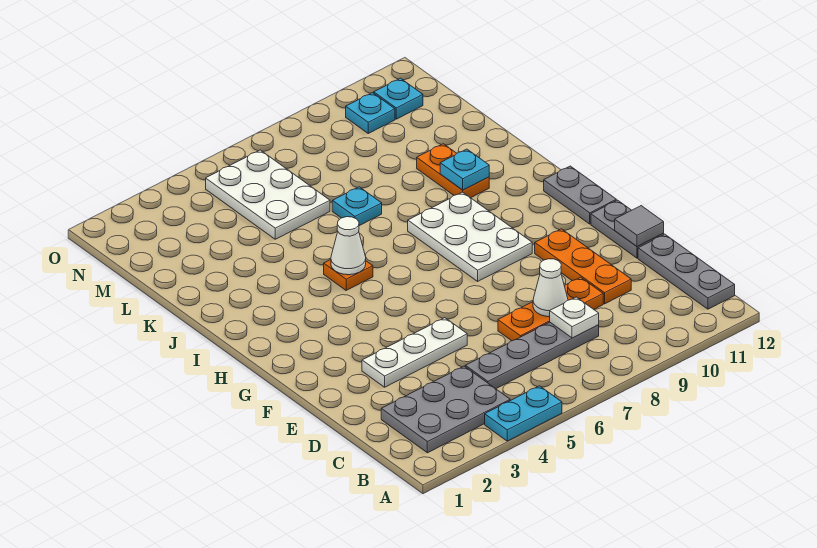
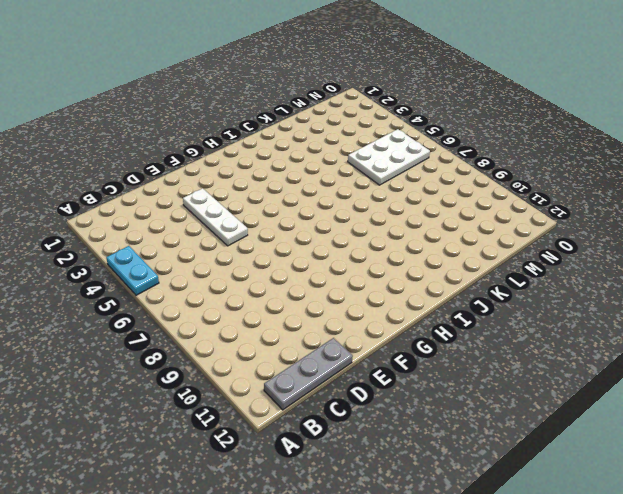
none -> grey 2x3 plate [381,366,510,453]
none -> grey 1x4 plate [465,322,599,389]
none -> orange 1x3 plate [498,277,603,341]

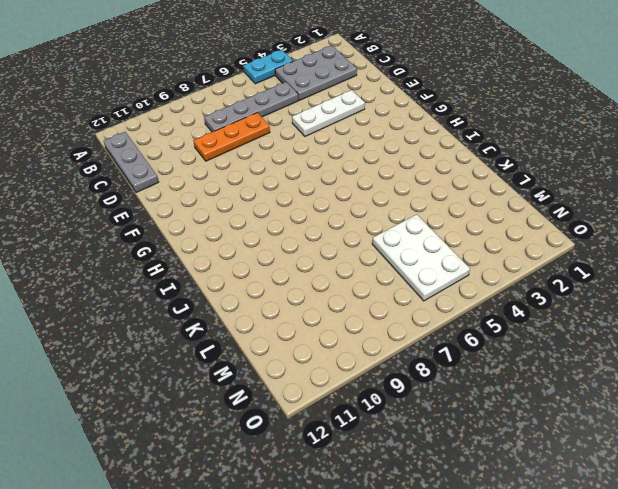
none -> orange 1x3 plate [535,229,631,304]
none -> grey 1x2 plate [591,200,664,258]
none -> white 2x3 plate [408,192,532,281]

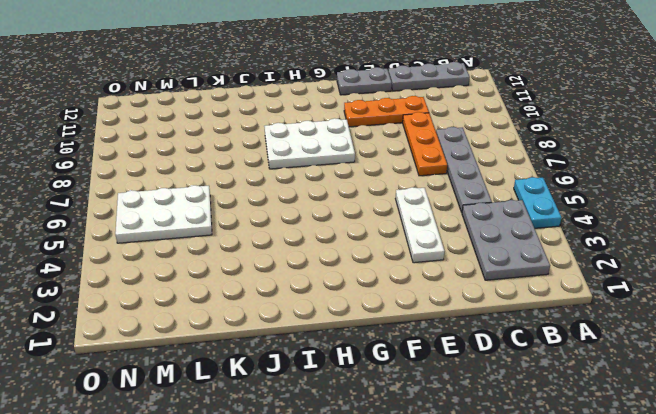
none -> grey 1x2 plate [544,166,616,224]
none -> orange 1x1 plate [324,260,373,290]
none -> orange 1x2 plate [417,144,489,198]

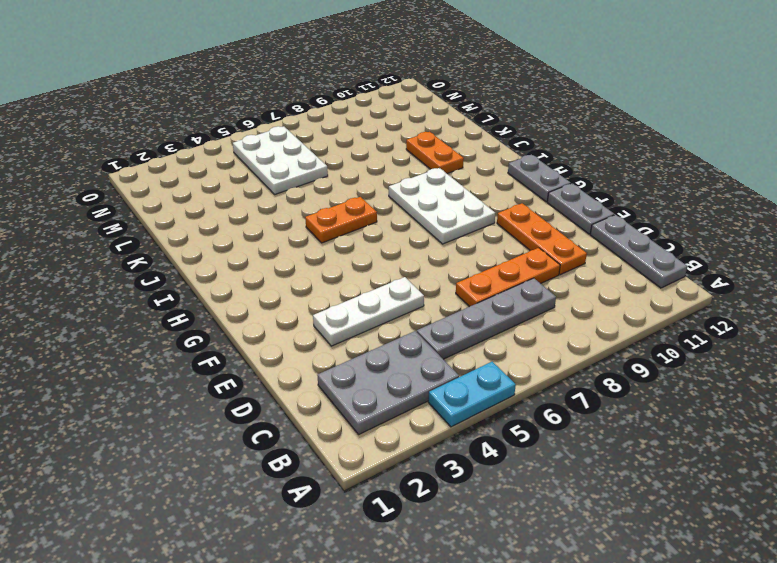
orange 1x2 plate [305,197,377,243] -> orange 1x1 plate [324,260,373,290]
none -> cyan 1x1 plate [332,187,382,226]
none -> cyan 1x1 plate [346,93,395,133]
none -> cyan 1x1 plate [374,78,423,119]

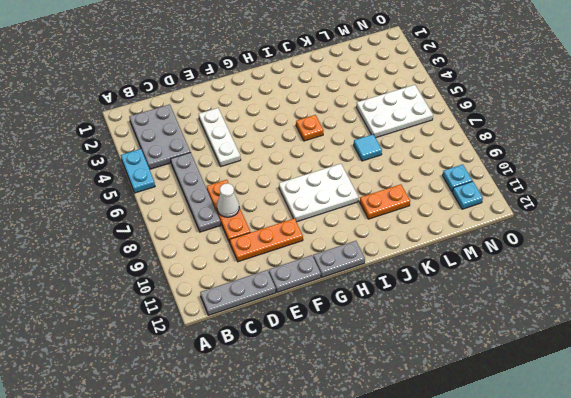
cyan 1x1 tile [354,134,382,161] -> cyan 1x1 plate [332,187,382,226]
none -> white 1x1 plate [550,297,599,338]
none -> grey 1x1 tile [615,206,664,247]
none -> white 1x1 cone [331,217,366,275]

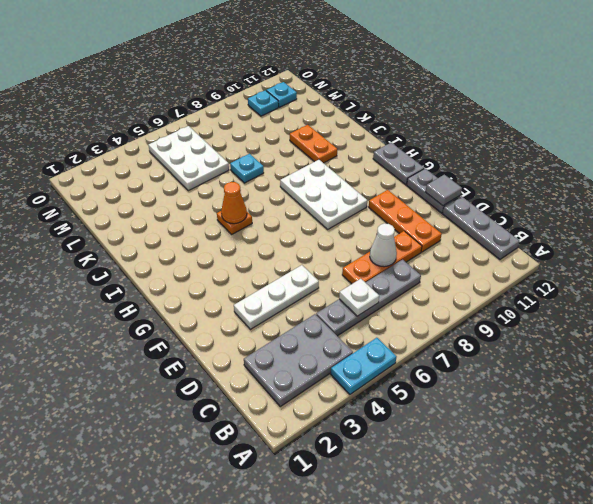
white 1x1 plate [339,279,379,316] -> white 1x1 plate moved to [550,297,599,338]
orange 1x1 cone [221,182,247,224] -> white 1x1 cone [331,217,366,275]
none -> cyan 1x1 plate [440,149,489,190]

